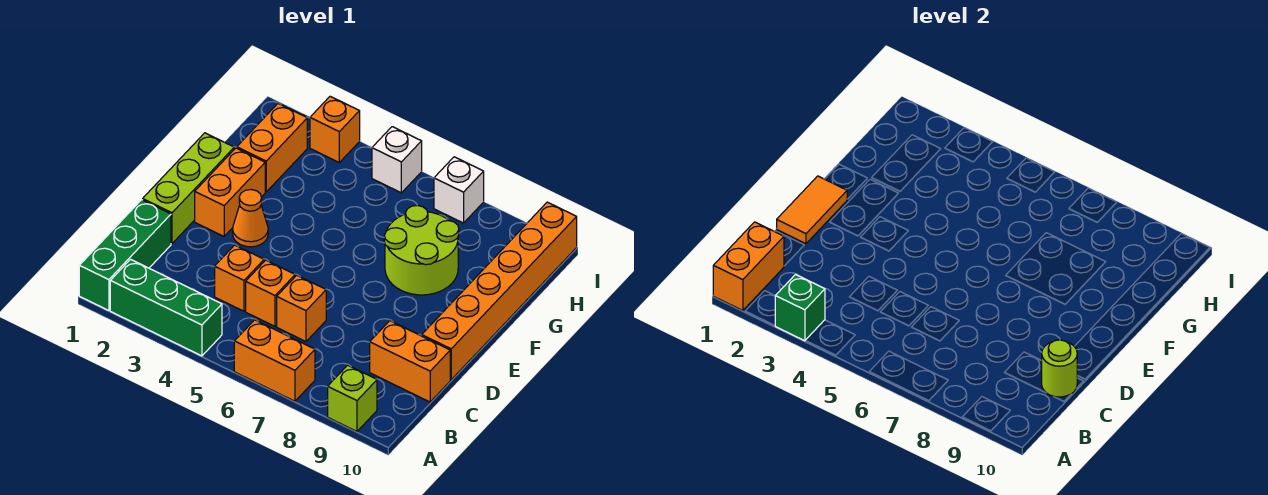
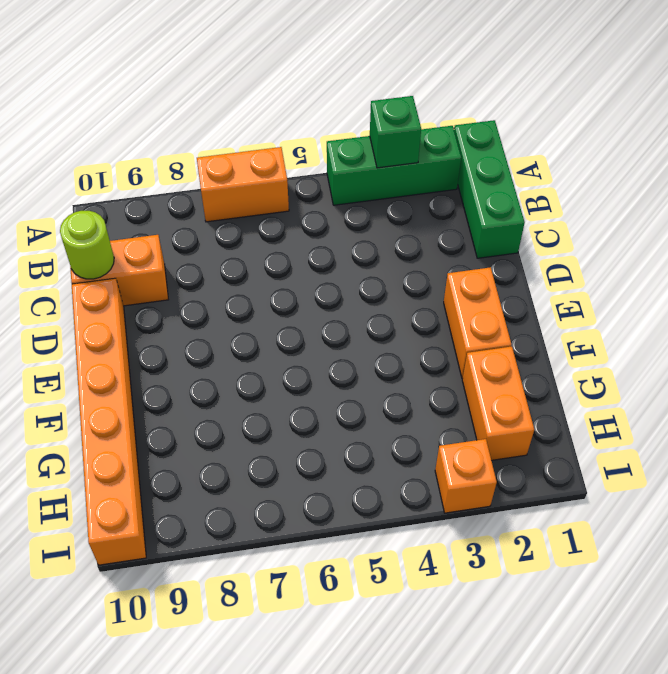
none -> lime 1x1 brick [328,365,377,431]
none -> orange 1x1 brick [215,245,264,311]
none -> orange 1x1 brick [246,260,295,326]

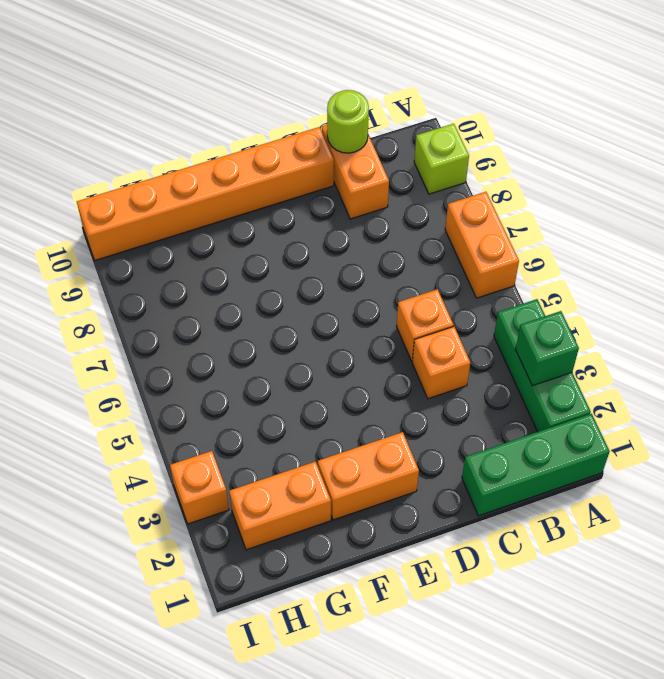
none -> orange 1x1 brick [277,275,326,341]
none -> lime 1x3 brick [143,133,234,244]
none -> orange 1x1 cone [233,190,268,247]

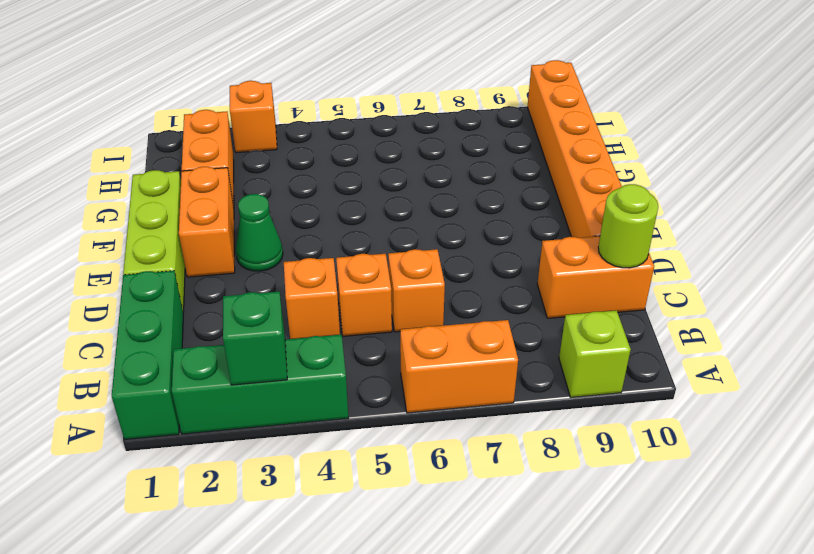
green 1x1 cone [236,194,283,271] -> orange 1x1 cone [233,190,268,247]
none -> lime 2x2 round brick [384,205,459,295]
none -> white 1x1 brick [372,127,422,193]
none -> white 1x1 brick [434,157,484,223]

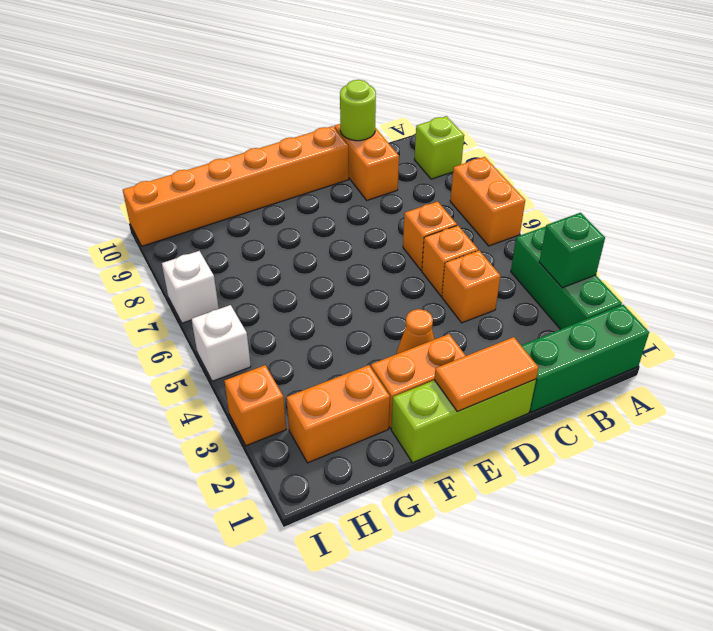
none -> lime 2x2 round brick [384,205,459,295]
none -> orange 1x2 brick [713,222,784,311]

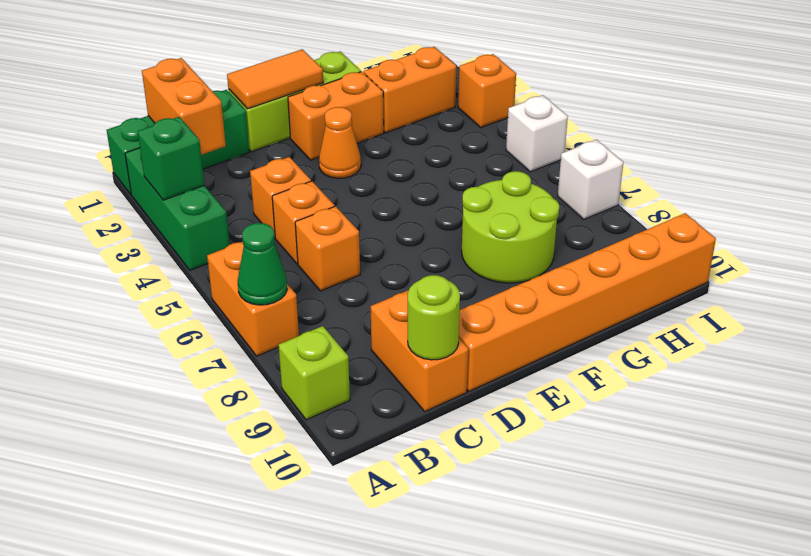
green 1x1 cone [238,223,287,305] -> none
orange 1x2 brick [142,58,226,155] -> orange 1x2 brick turned to [713,222,784,311]

